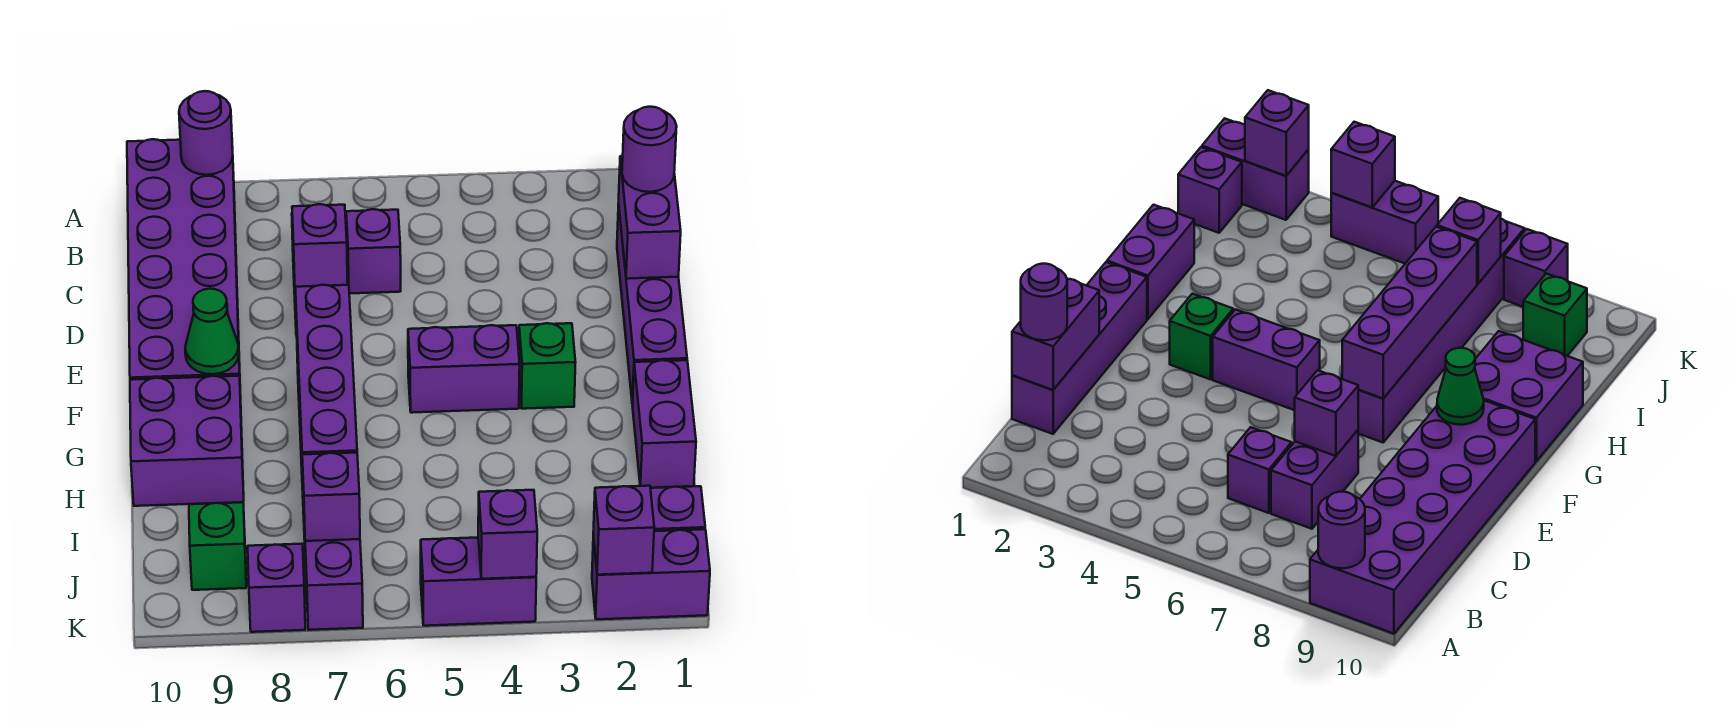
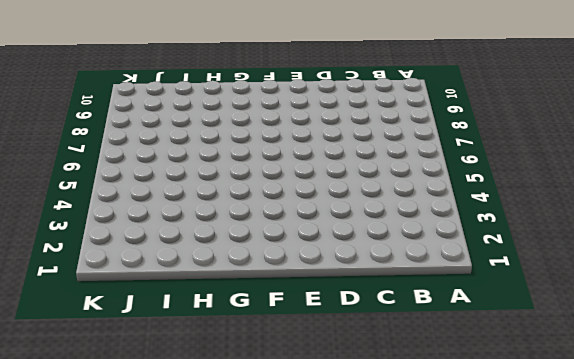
none -> purple 2x6 brick [127,139,241,400]
none -> purple 1x4 brick [617,203,687,404]
none -> purple 1x1 brick [346,209,401,294]

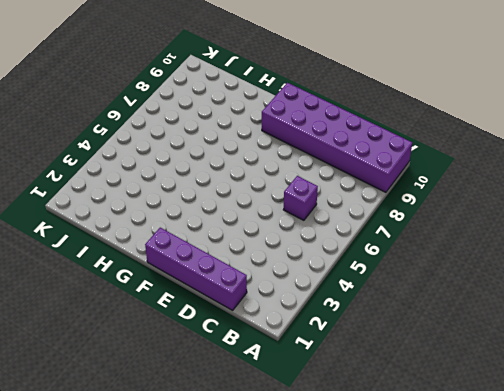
none -> purple 1x2 brick [1271,430,1358,529]
none -> green 1x1 brick [519,323,576,409]
none -> purple 1x2 brick [408,325,520,413]

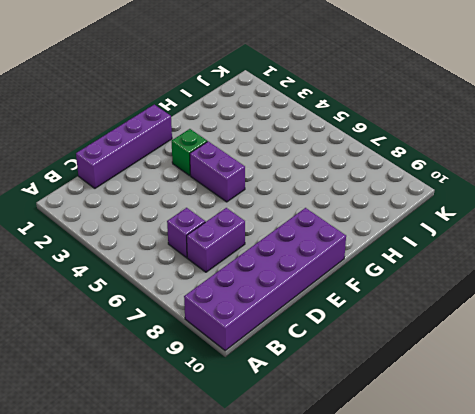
none -> purple 1x6 brick [297,353,363,630]
none -> purple 1x2 brick [632,360,696,488]
none -> purple 2x2 brick [130,376,244,506]

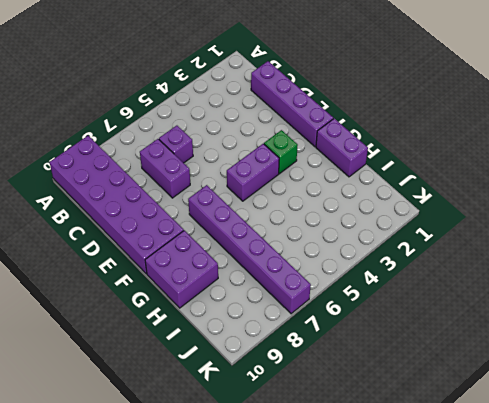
none -> purple 1x1 brick [650,486,705,531]
none -> green 1x1 brick [189,502,246,590]
none -> purple 1x2 brick [592,529,710,619]

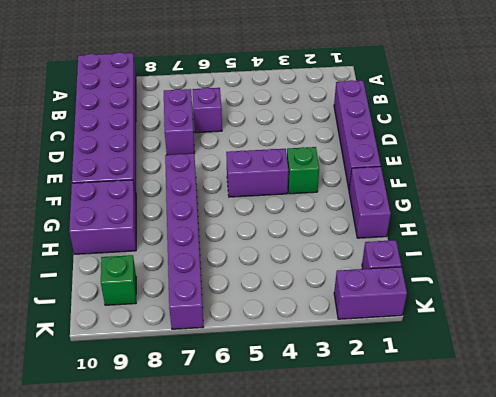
none -> purple 1x2 brick [421,538,536,626]
none -> purple 1x1 brick [248,544,305,632]
none -> purple 1x1 round brick [179,91,233,175]

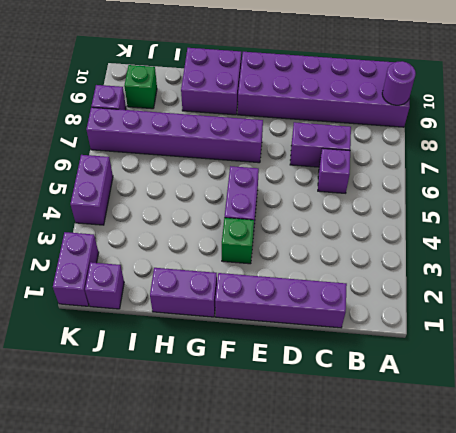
none -> purple 1x2 brick [619,156,681,279]
none -> purple 1x1 brick [292,204,347,287]
none -> purple 1x4 brick [295,285,357,475]

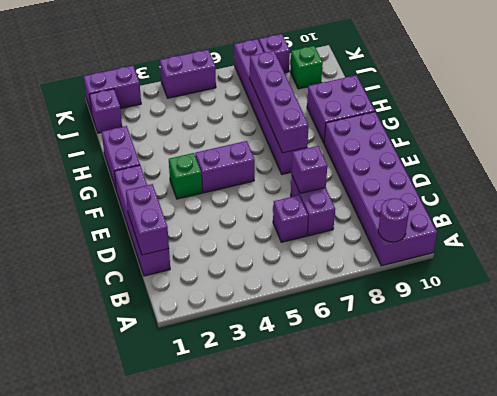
none -> green 1x1 cone [185,289,239,374]
none -> purple 1x1 brick [302,453,360,541]
none -> purple 1x1 brick [593,486,654,575]

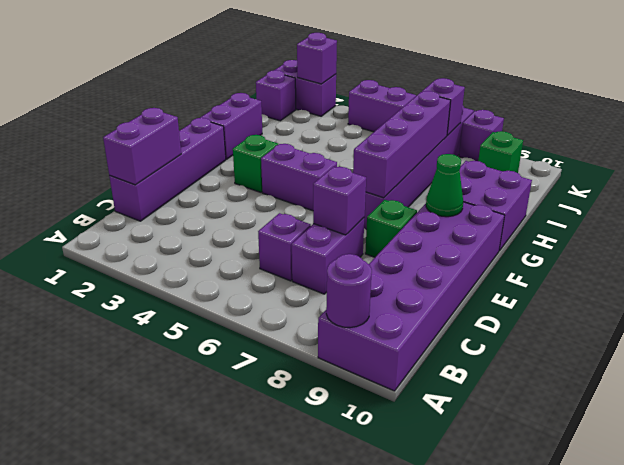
green 1x1 brick [365,200,417,257] -> none
none -> purple 1x1 brick [478,490,537,579]
none -> purple 1x1 round brick [622,107,677,192]

